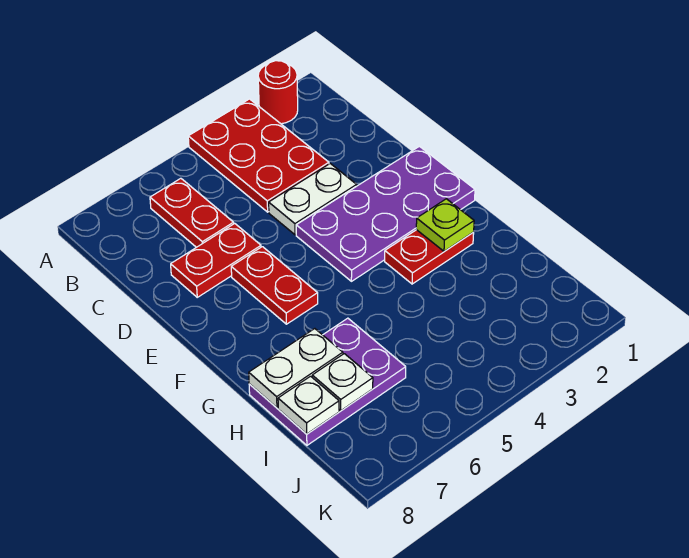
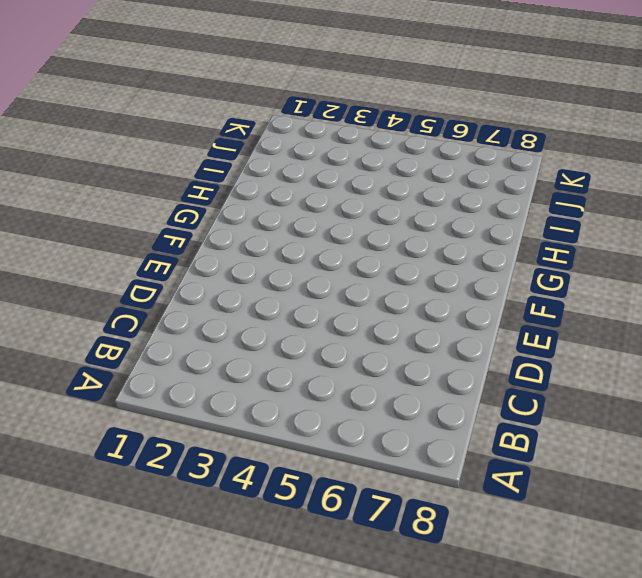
none -> red 1x1 round brick [258,61,298,124]
none -> red 2x3 plate [188,99,329,212]
none -> red 1x2 plate [150,178,234,247]

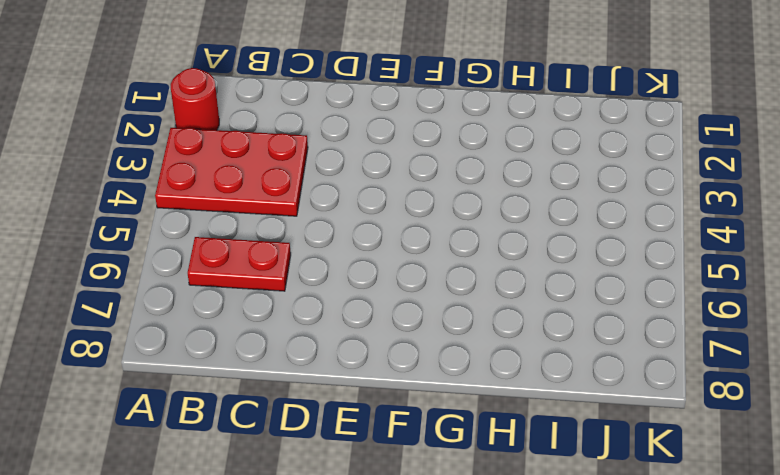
none -> white 1x2 plate [269,164,357,235]
none -> red 1x2 plate [171,224,261,297]
none -> purple 2x4 plate [296,146,475,281]

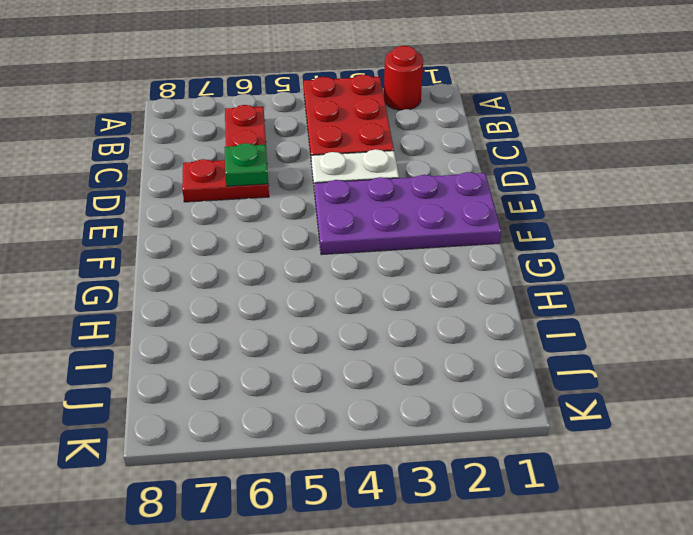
green 1x1 plate [225,143,268,186] -> none
none -> red 1x2 plate [231,247,318,324]
none -> red 1x2 plate [385,230,474,284]
none -> purple 2x3 plate [249,318,406,445]

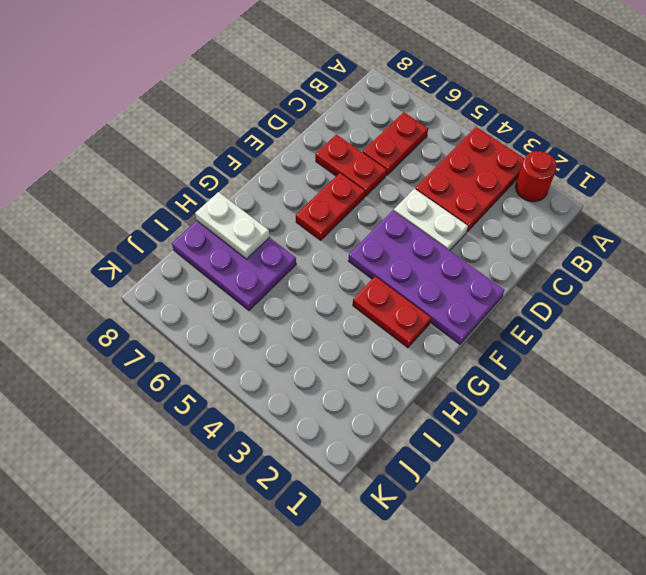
none -> lime 1x1 plate [416,199,474,251]
none -> white 1x1 plate [312,354,373,411]
none -> white 1x1 plate [278,376,339,434]

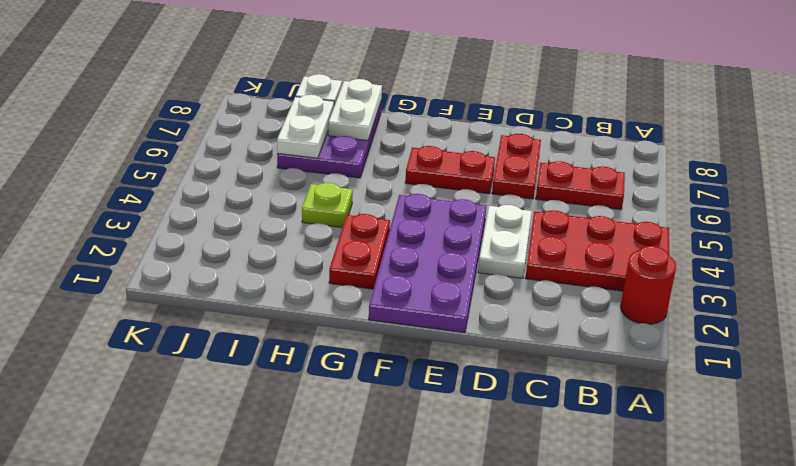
lime 1x1 plate [302,183,353,227] -> lime 1x1 plate moved to [416,199,474,251]
white 1x2 plate [277,95,334,158] -> white 1x1 plate [312,354,373,411]

